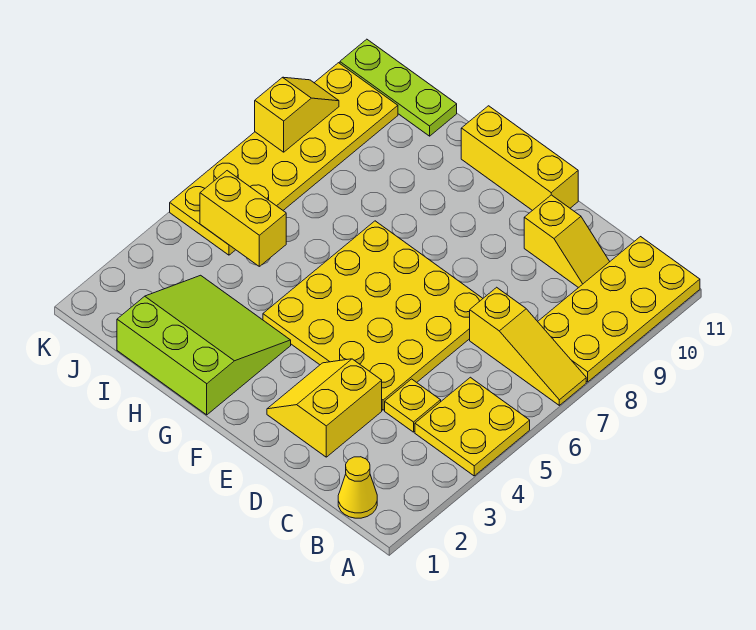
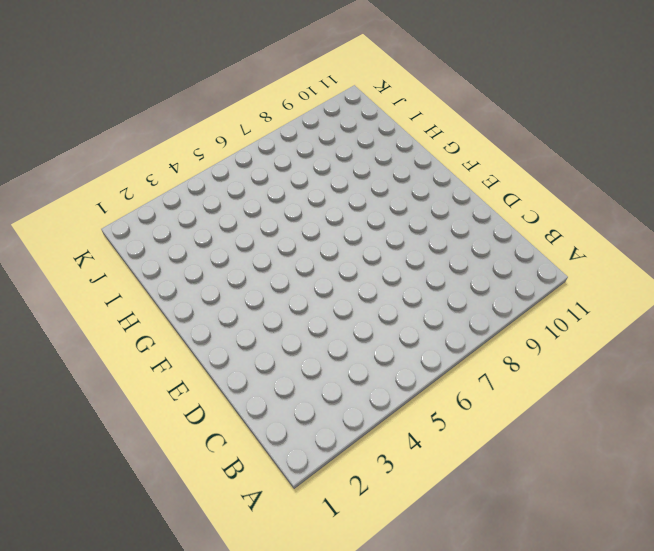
none -> yellow 2x2 plate [415,377,530,476]
none -> yellow 1x3 slope [470,287,586,405]
none -> yellow 2x4 plate [538,237,700,382]

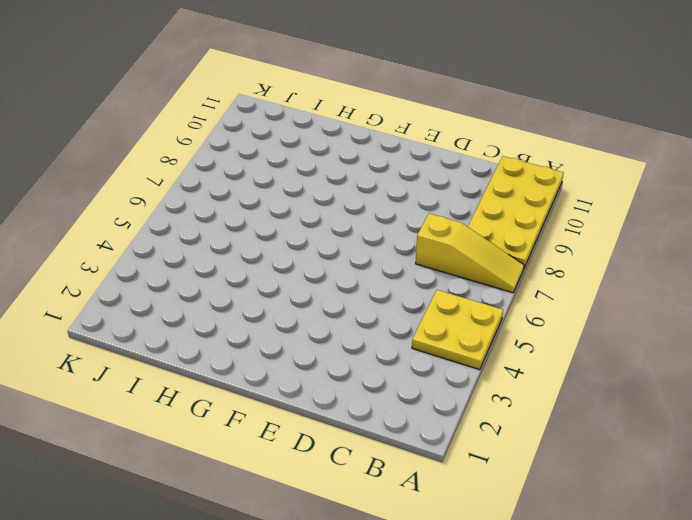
none -> yellow 1x1 cone [338,457,377,518]
none -> yellow 1x1 plate [385,379,441,432]
none -> yellow 1x2 slope [524,195,610,288]

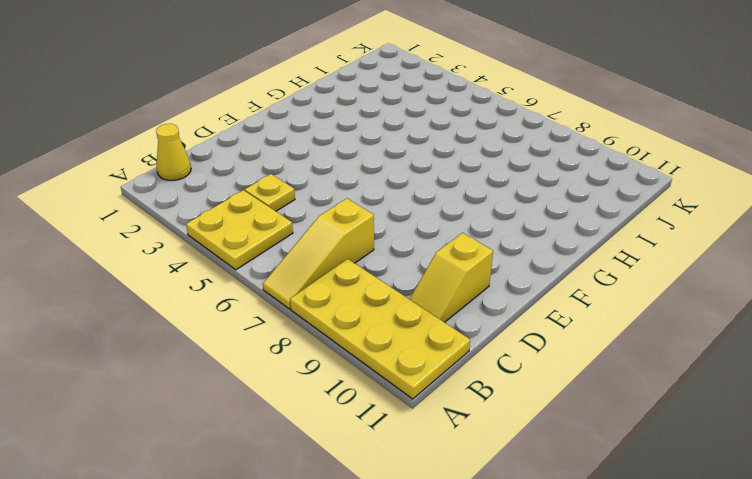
none -> yellow 2x2 slope [267,359,382,457]
none -> yellow 4x4 plate [263,221,483,410]
none -> yellow 1x3 brick [461,106,578,211]

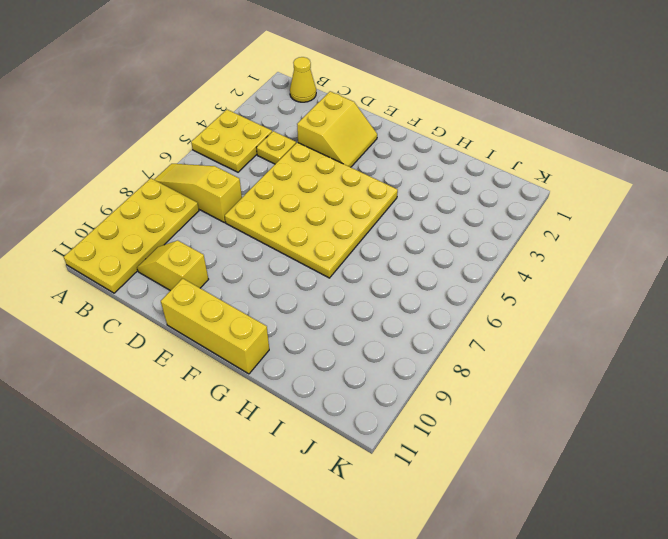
none -> lime 3x3 slope [117,275,291,415]
none -> lime 1x3 plate [340,39,457,136]
none -> yellow 2x6 plate [170,63,398,255]

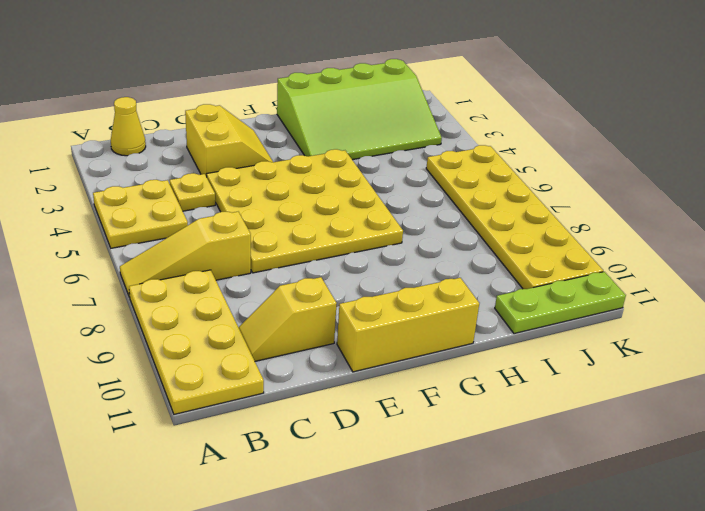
lime 3x4 slope [277,59,442,160] -> lime 3x3 slope [117,275,291,415]
none -> yellow 1x2 brick [200,171,286,266]
none -> yellow 1x2 slope [255,77,339,152]

